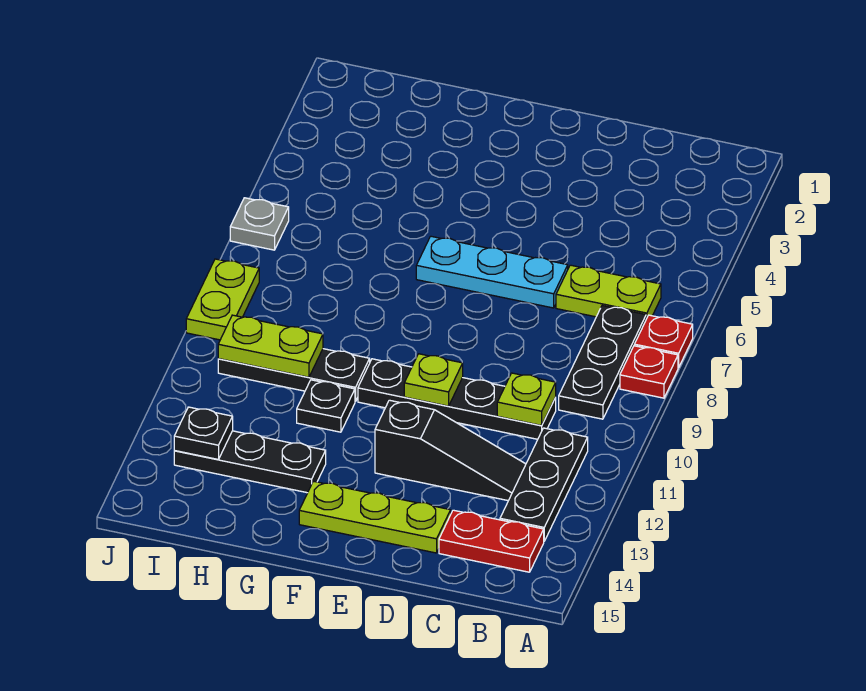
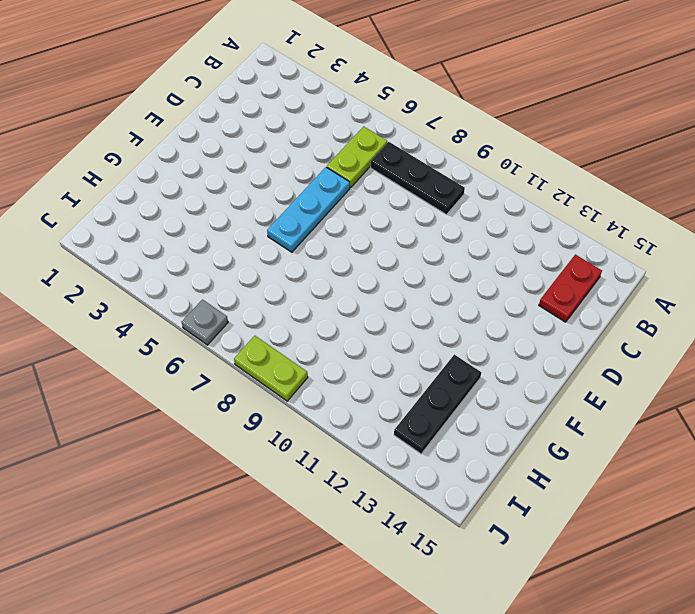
none -> red 1x1 plate [634,315,693,368]
none -> red 1x1 plate [620,346,678,398]
none -> black 1x3 plate [500,428,588,541]

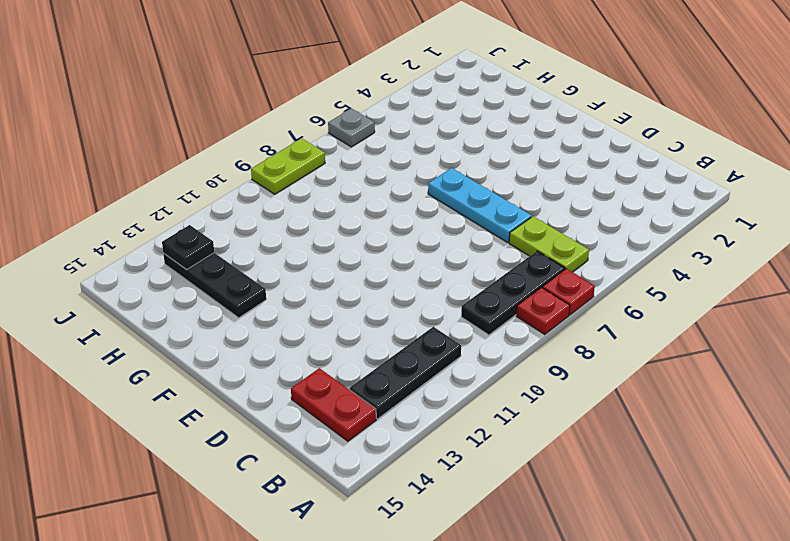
none -> black 1x4 plate [358,359,556,439]
none -> black 1x3 slope [375,400,526,501]
none -> lime 1x3 plate [299,481,451,553]

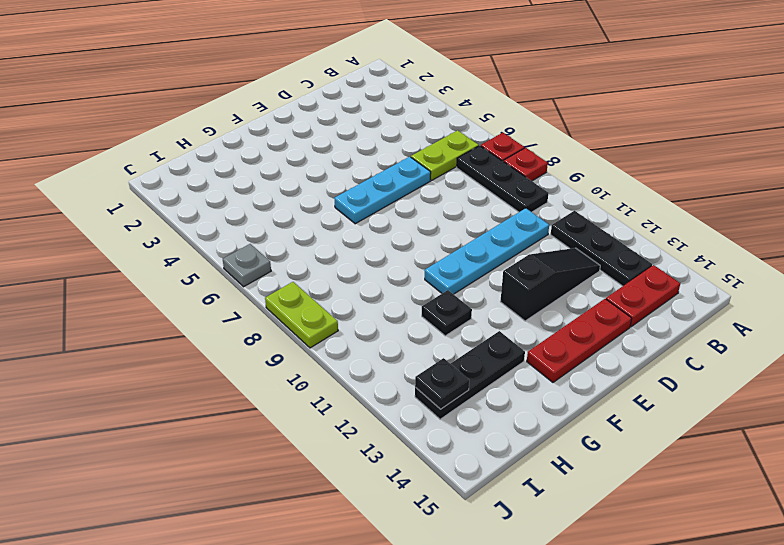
cyan 1x4 plate [425,208,549,294] -> black 1x4 plate [358,359,556,439]
red 1x3 plate [527,299,632,382] -> lime 1x3 plate [299,481,451,553]
none -> black 1x3 plate [218,349,370,402]
none -> lime 1x1 plate [497,373,556,425]
none -> lime 1x1 plate [404,354,463,406]

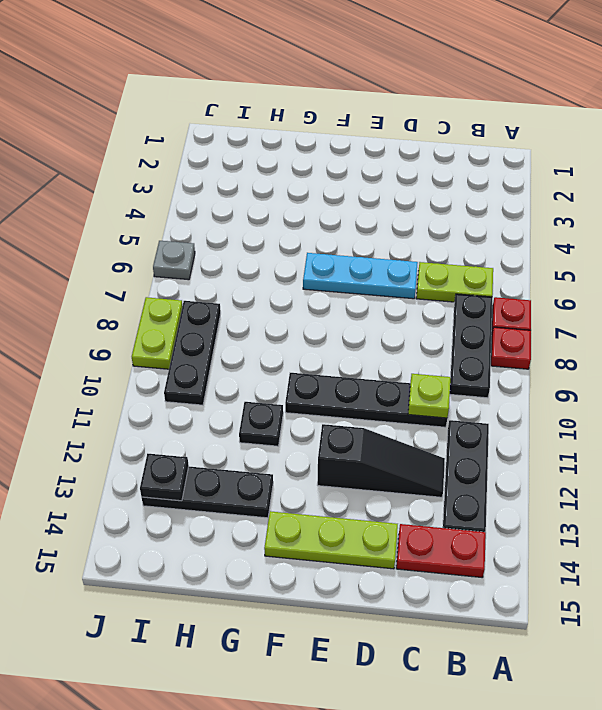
black 1x3 plate [164,301,221,405] -> black 1x3 plate turned to [218,349,370,402]
none -> lime 1x1 plate [404,354,463,406]
none -> lime 1x2 plate [218,315,323,377]

